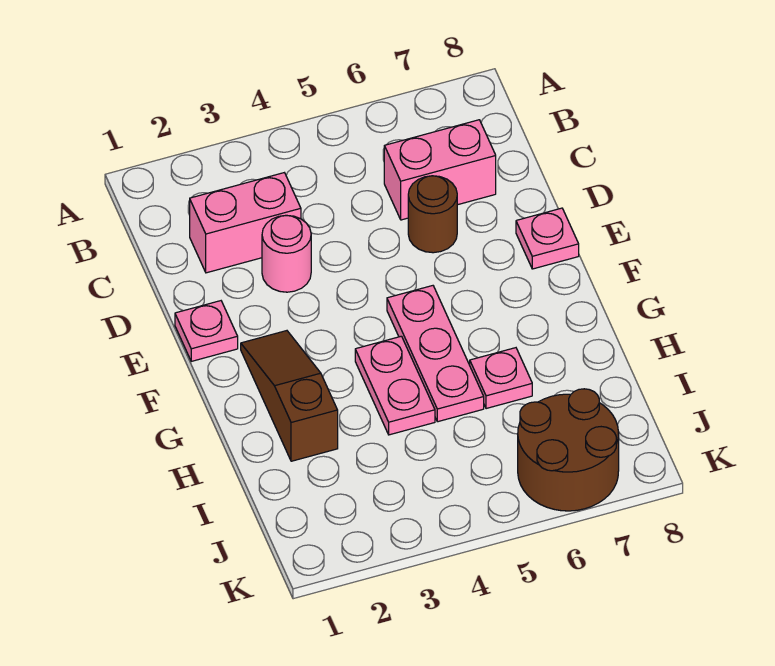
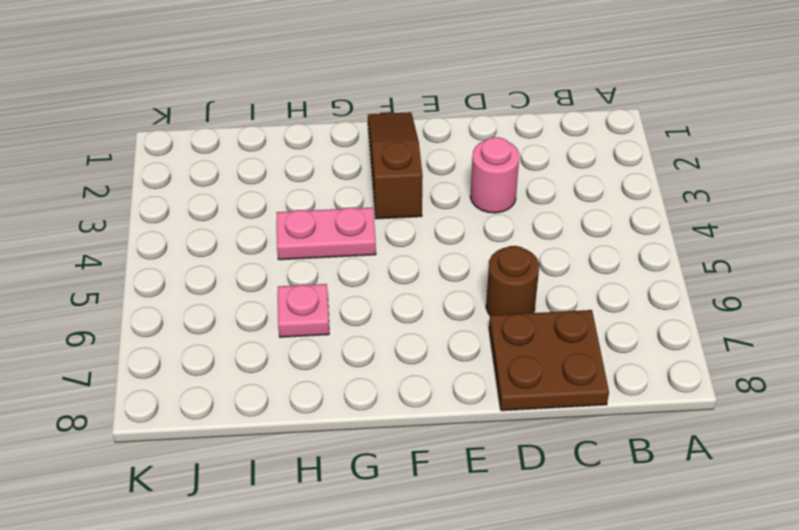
brown 2x2 plate [489,310,609,411] -> pink 1x2 brick [384,120,496,220]
brown 1x3 slope [368,112,423,219] -> brown 1x3 slope turned to [241,331,338,461]
none -> pink 1x2 brick [190,173,301,273]
none -> pink 1x1 plate [175,301,238,361]

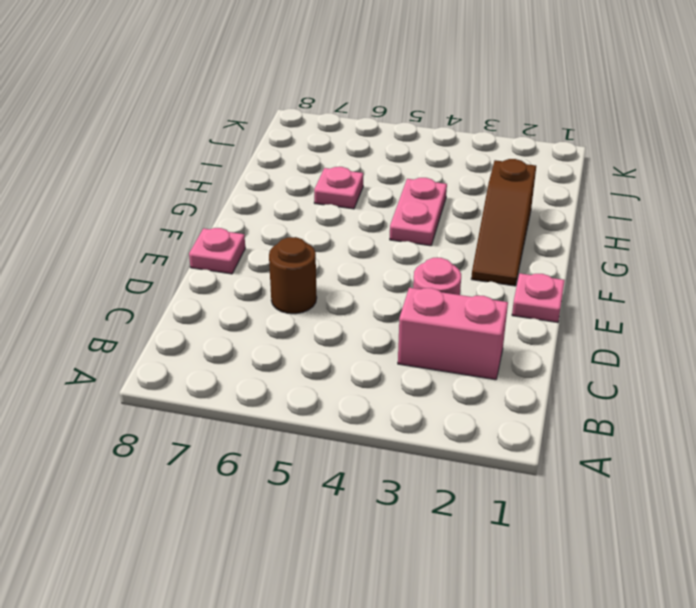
none -> pink 1x2 brick [384,120,496,220]
none -> pink 1x3 plate [387,286,484,422]

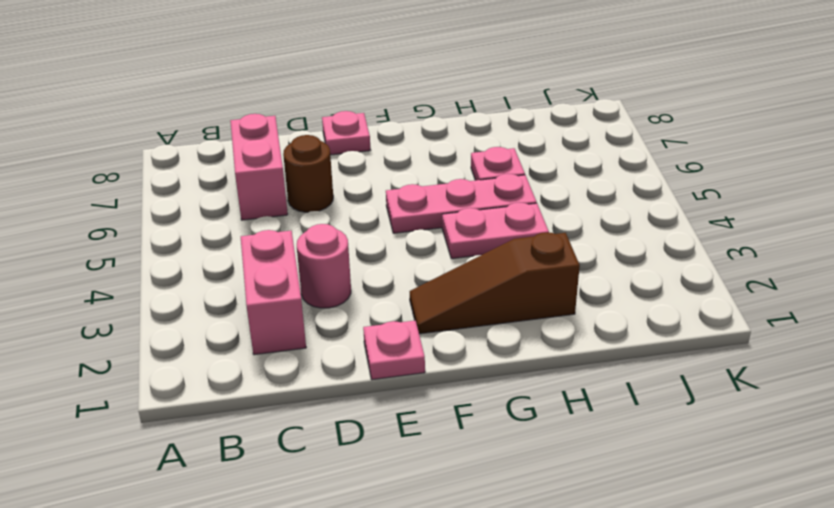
none -> brown 2x2 round brick [518,389,619,511]

